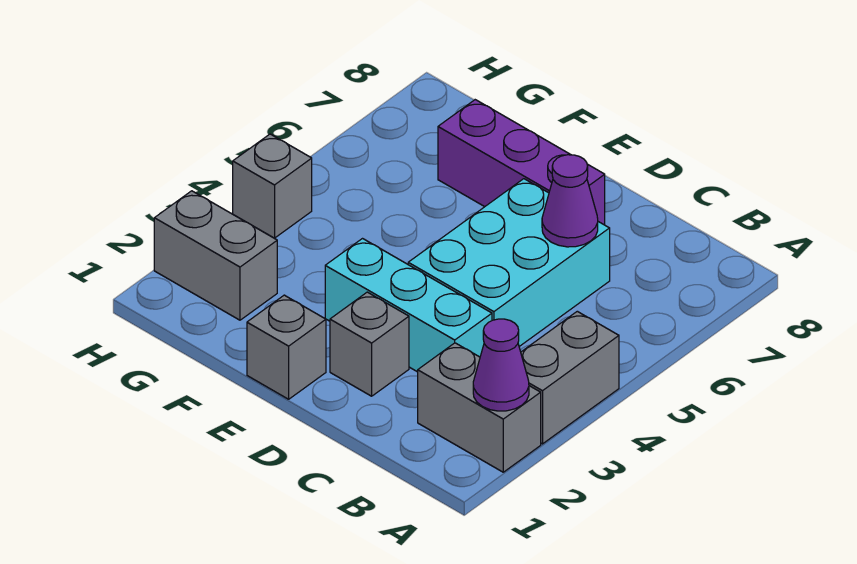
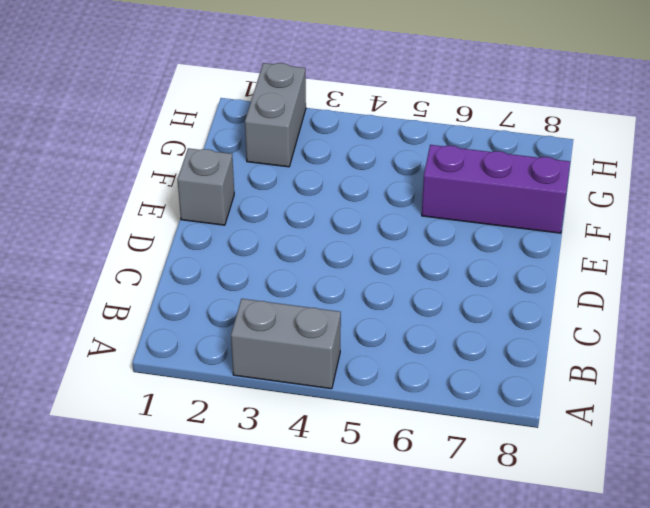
purple 1x3 brick [422,145,570,233] -> purple 1x3 brick turned to [438,100,605,225]
none -> grey 1x2 brick [418,343,541,472]
none -> cyan 1x3 brick [325,239,492,372]

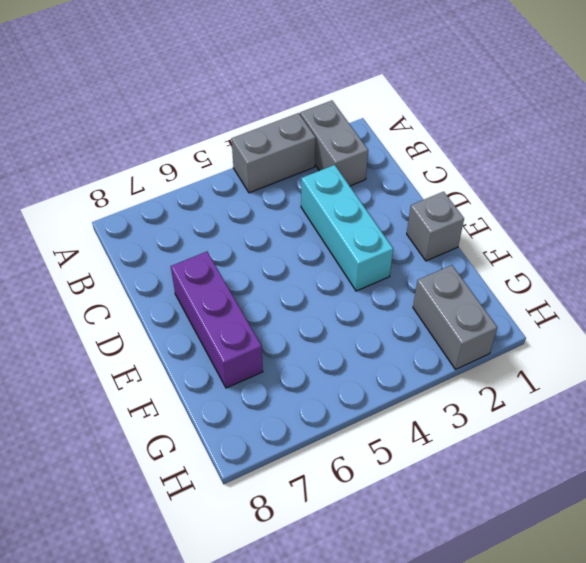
none -> cyan 2x3 brick [408,179,610,346]
none -> grey 1x1 brick [330,292,409,396]

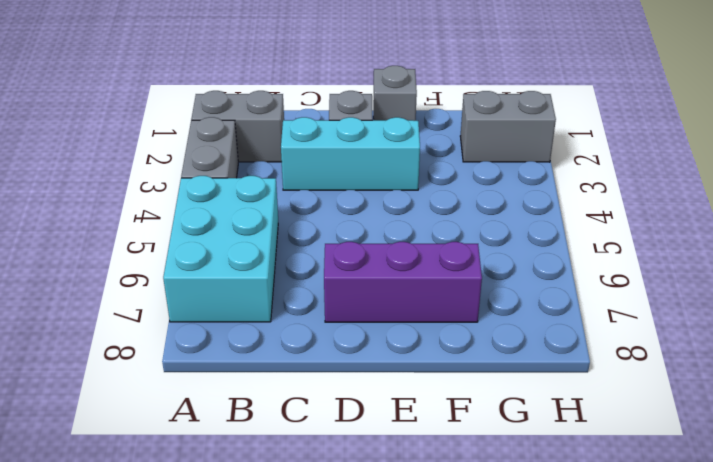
cyan 2x3 brick [163,176,278,322] -> cyan 2x3 brick moved to [408,179,610,346]
none -> grey 1x1 brick [233,134,312,238]
none -> purple 1x1 cone [473,319,529,411]

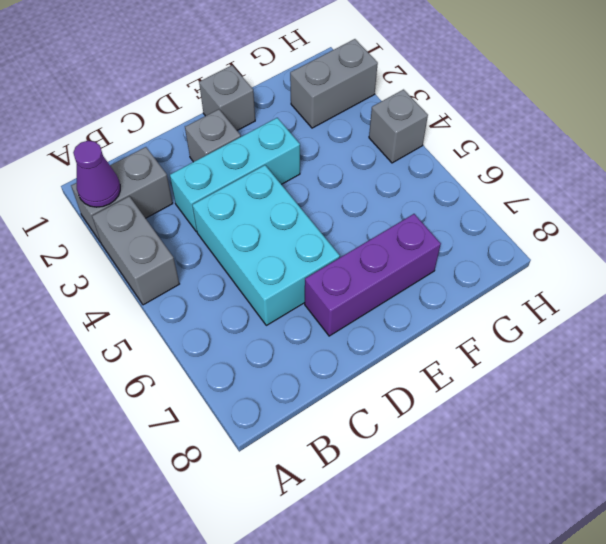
none -> purple 1x1 cone [542,155,598,247]

